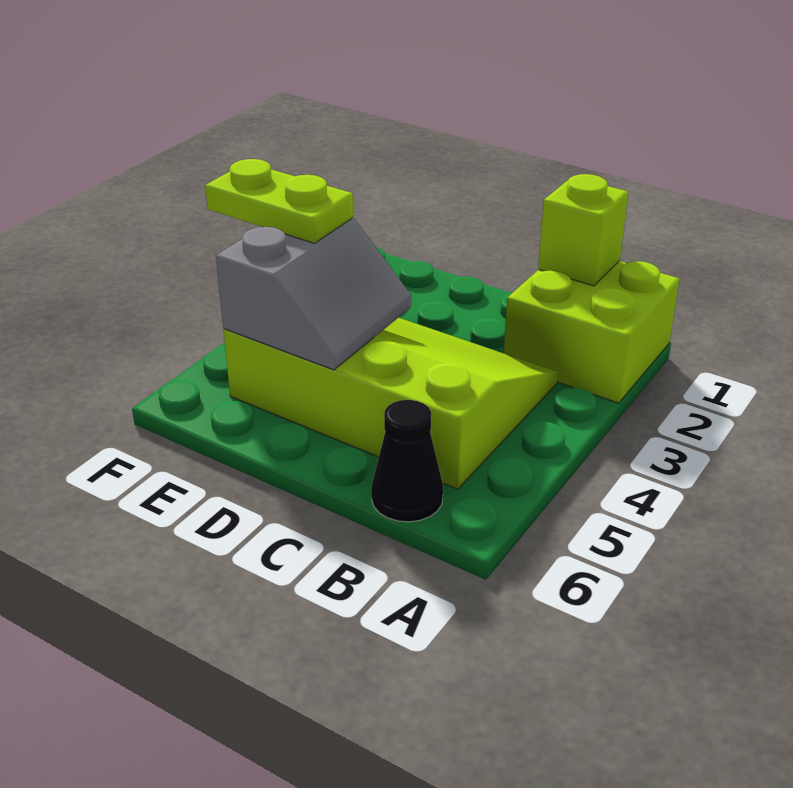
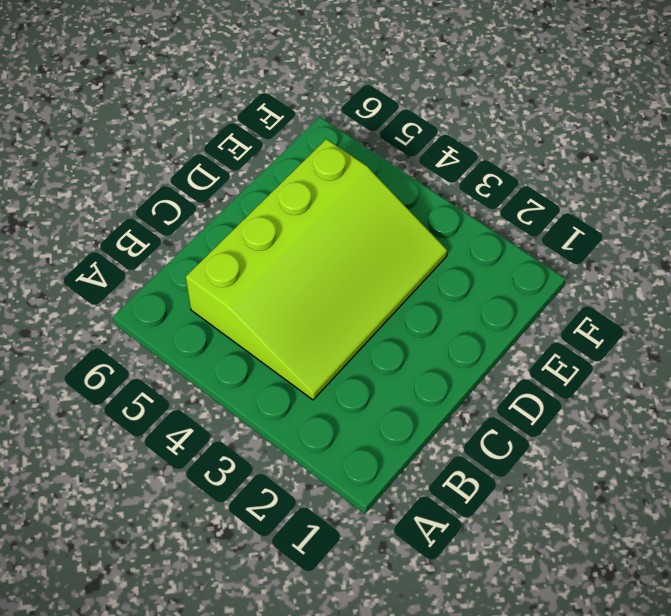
none -> lime 2x2 brick [504,261,680,403]
none -> black 1x1 cone [371,400,443,522]

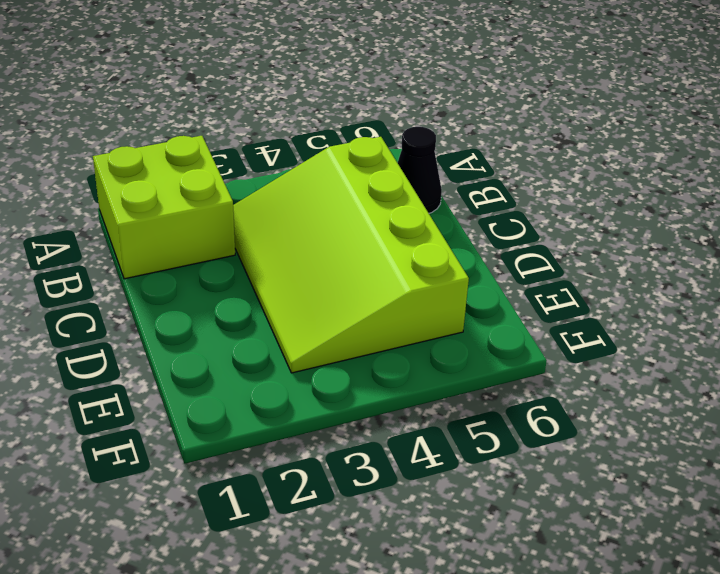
none -> lime 1x1 brick [538,174,628,286]
none -> grey 2x2 slope [216,218,411,370]

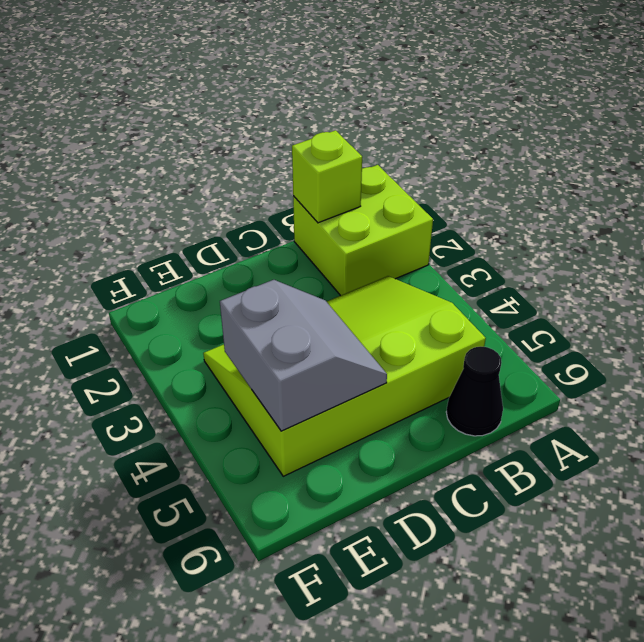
none -> lime 1x2 plate [205,159,353,243]

